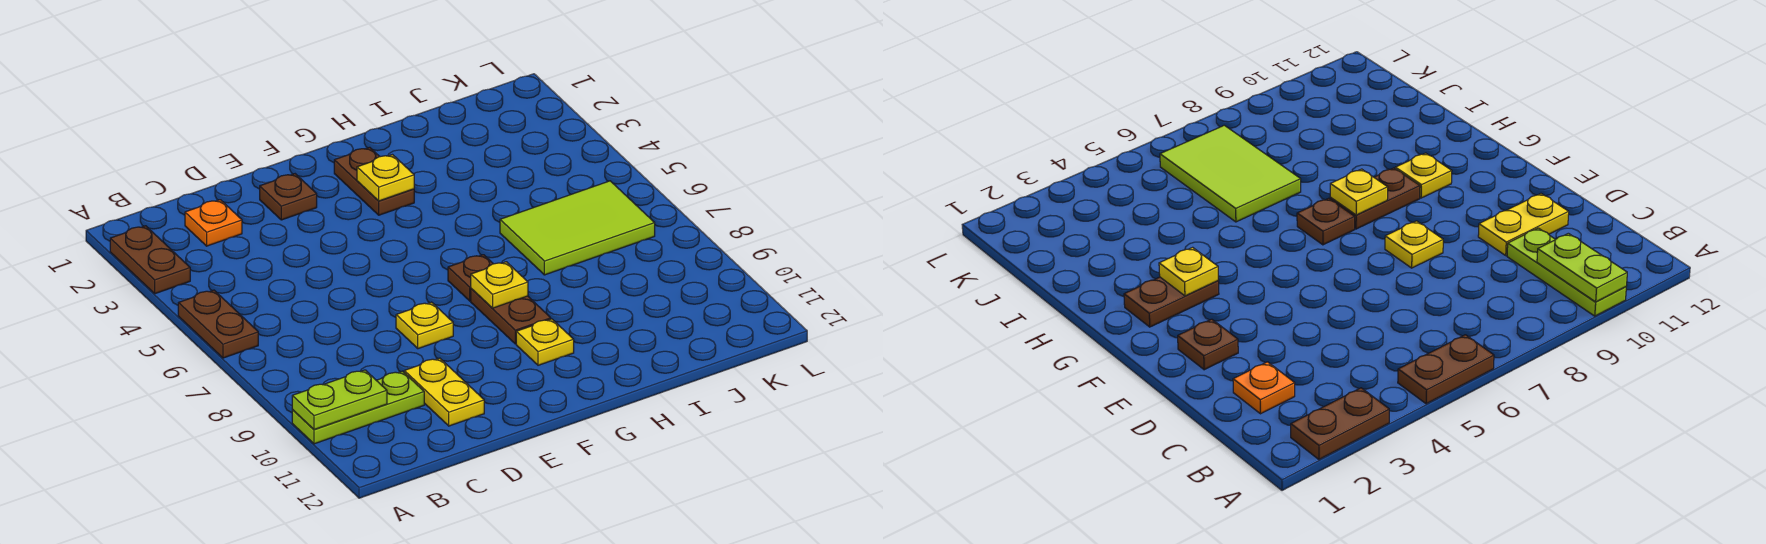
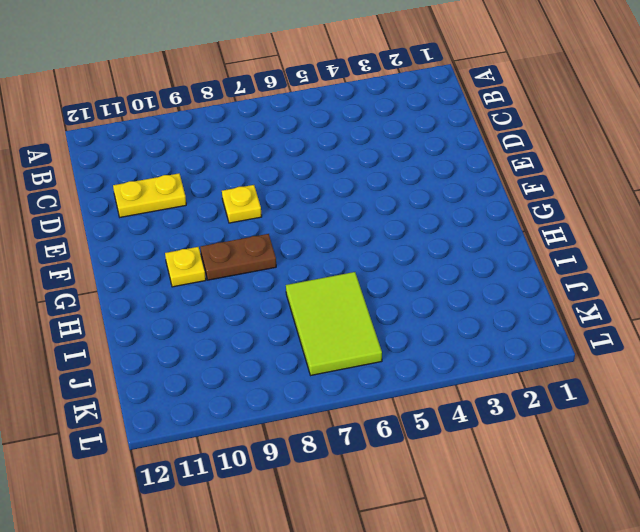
none -> brown 1x2 plate [110,226,190,294]
none -> brown 1x2 plate [178,290,258,358]
none -> lime 1x3 plate [292,371,424,444]

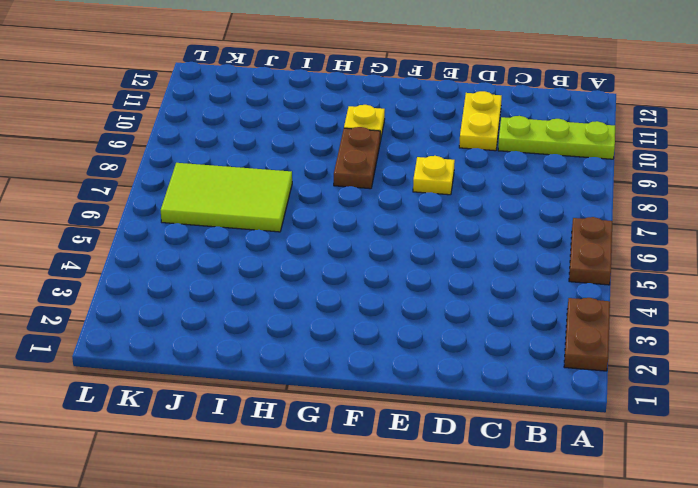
none -> orange 1x1 plate [185,200,242,246]
none -> brown 1x1 plate [260,174,317,220]
none -> brown 1x2 plate [334,147,414,215]

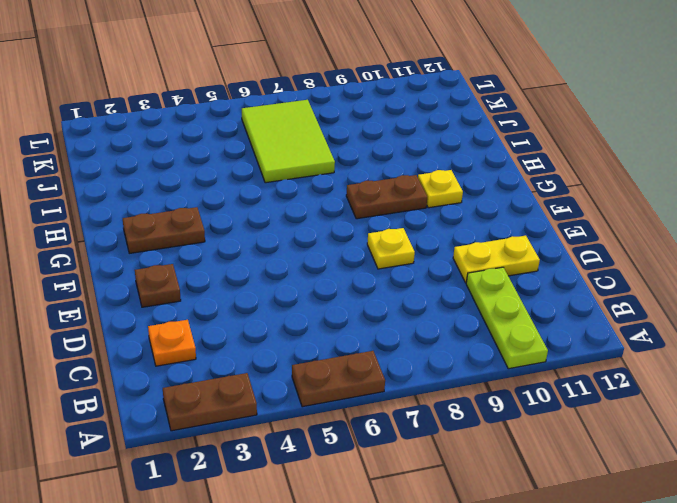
none -> brown 1x1 plate [448,255,493,301]
none -> lime 1x2 plate [292,370,387,429]
none -> yellow 1x1 plate [357,155,414,201]

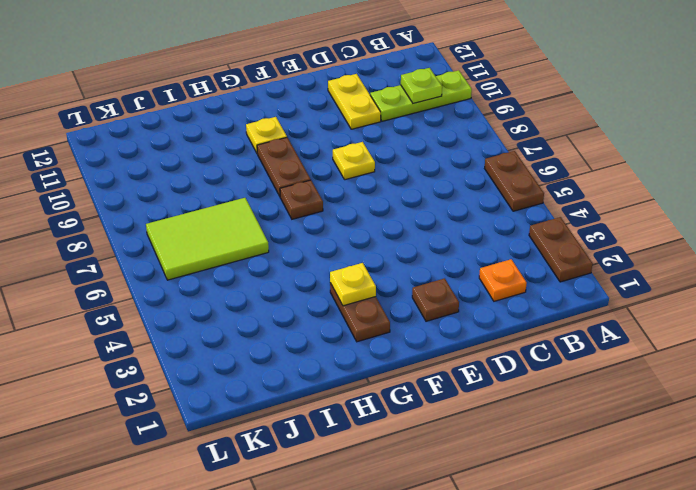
lime 1x1 plate [401,68,442,103] -> lime 1x2 plate [292,370,387,429]
none -> yellow 1x1 plate [471,262,528,308]

